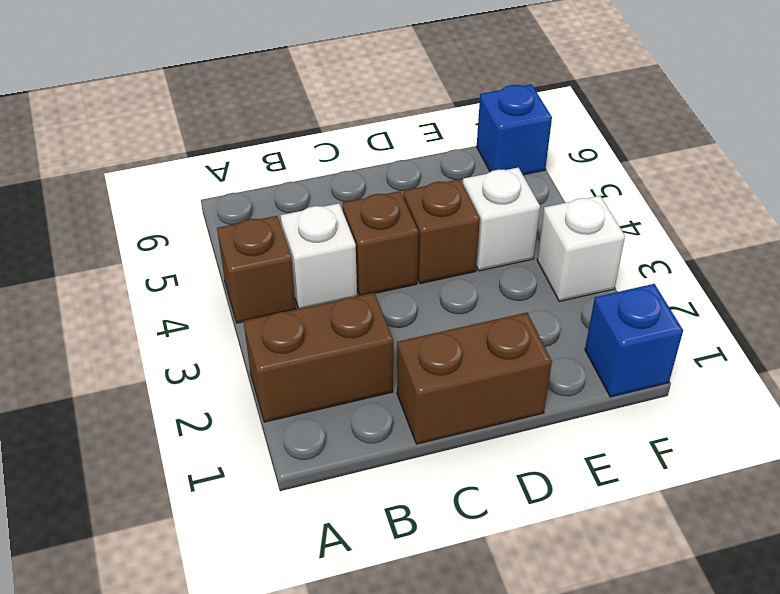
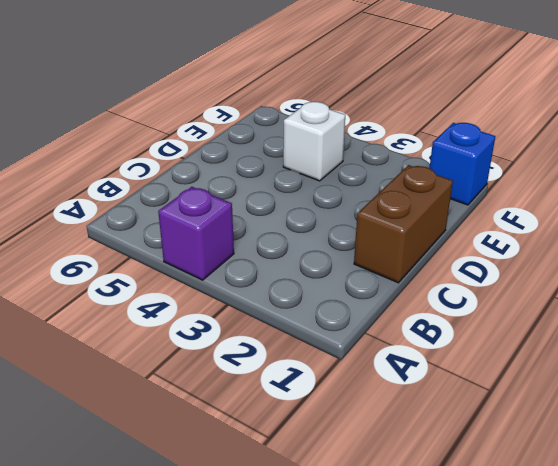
purple 1x1 brick [158,187,234,280] -> brown 1x1 brick [217,216,296,323]
none -> brown 1x2 brick [244,293,393,422]
none -> white 1x1 brick [280,203,357,309]

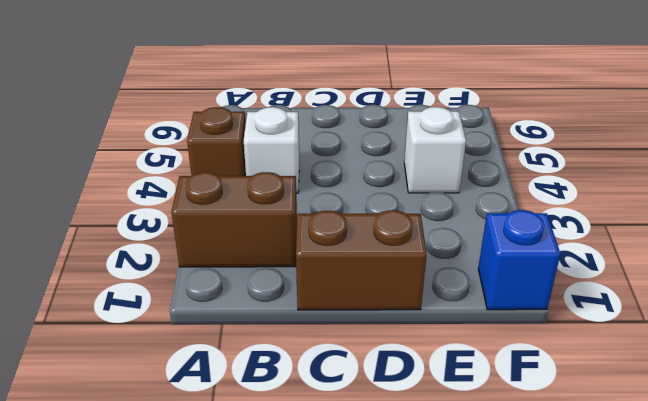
none -> brown 1x1 brick [343,191,418,296]
none -> brown 1x1 brick [403,179,480,284]

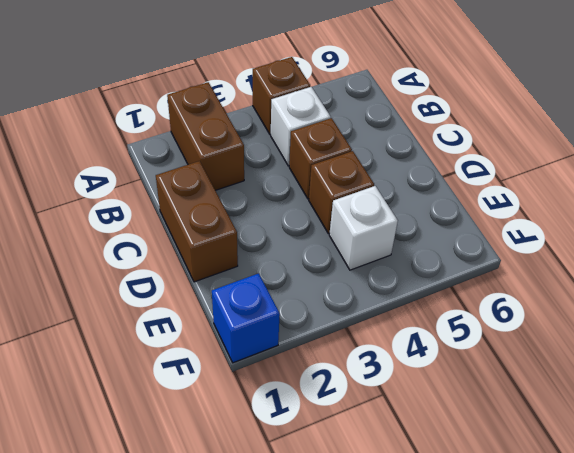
none -> white 1x1 brick [537,196,625,301]
none -> blue 1x1 brick [477,84,552,175]

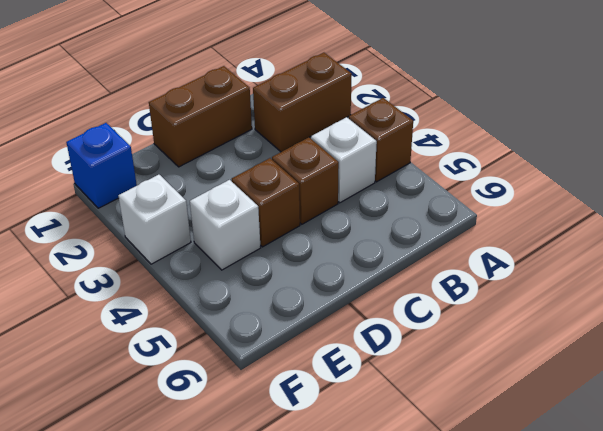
none -> blue 1x1 brick [477,84,552,175]

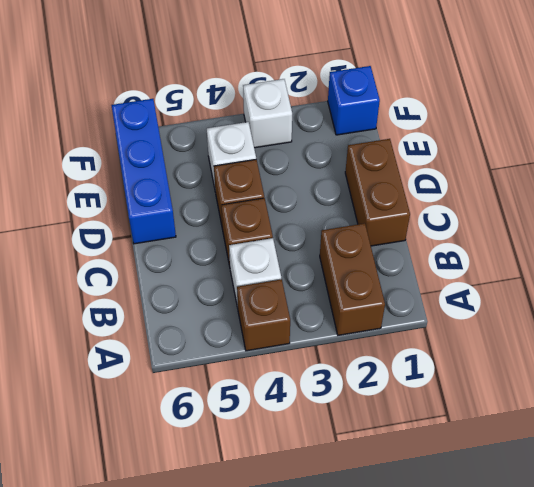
blue 1x3 brick [111,99,176,244] -> blue 1x1 brick [477,84,552,175]

